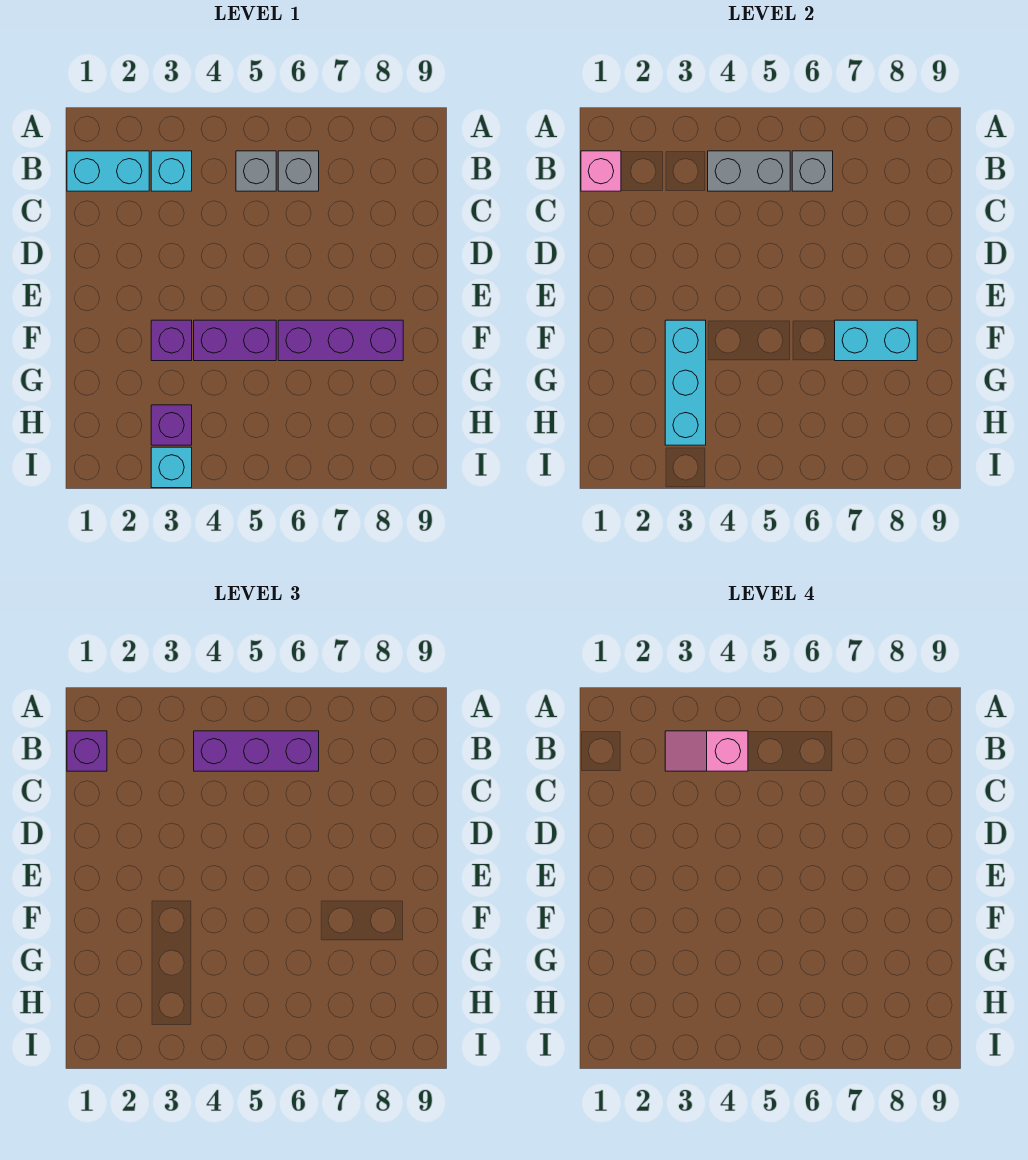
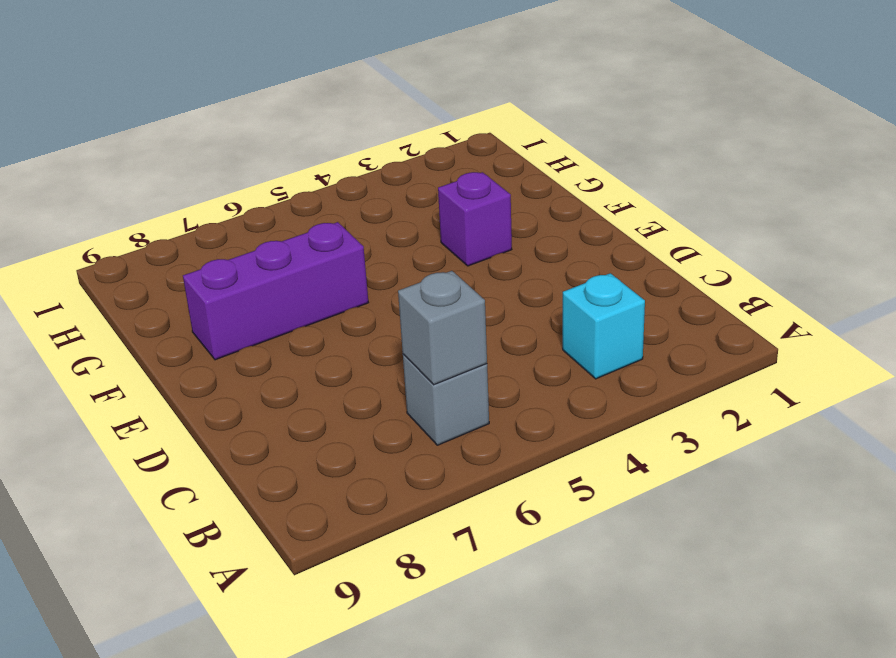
none -> cyan 1x2 brick [67,151,149,191]
none -> grey 1x1 brick [236,151,276,191]
none -> purple 1x2 brick [194,320,276,361]

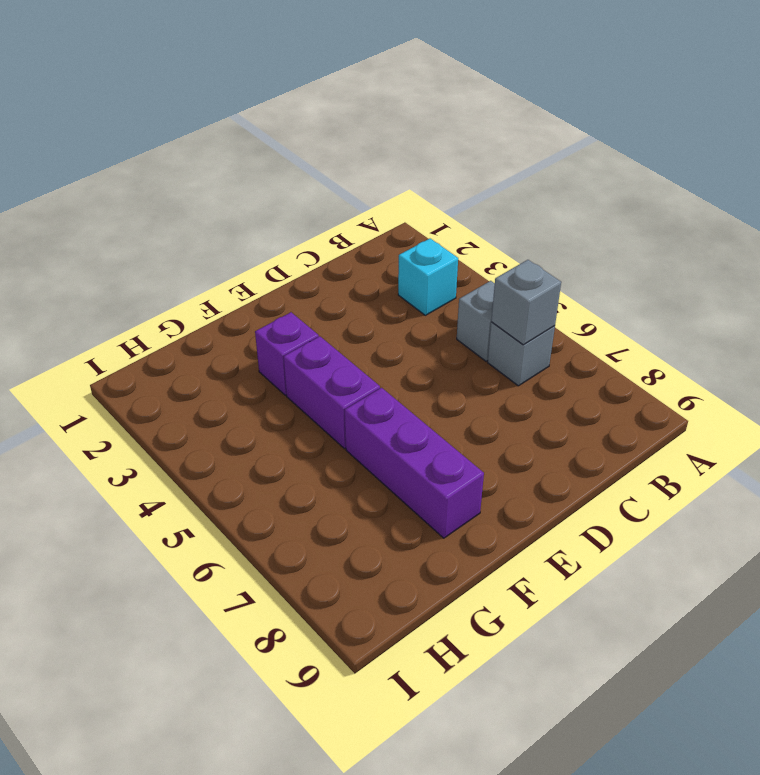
none -> cyan 1x2 brick [67,151,149,191]
none -> purple 1x1 brick [151,405,192,445]
none -> cyan 1x1 brick [151,447,192,488]

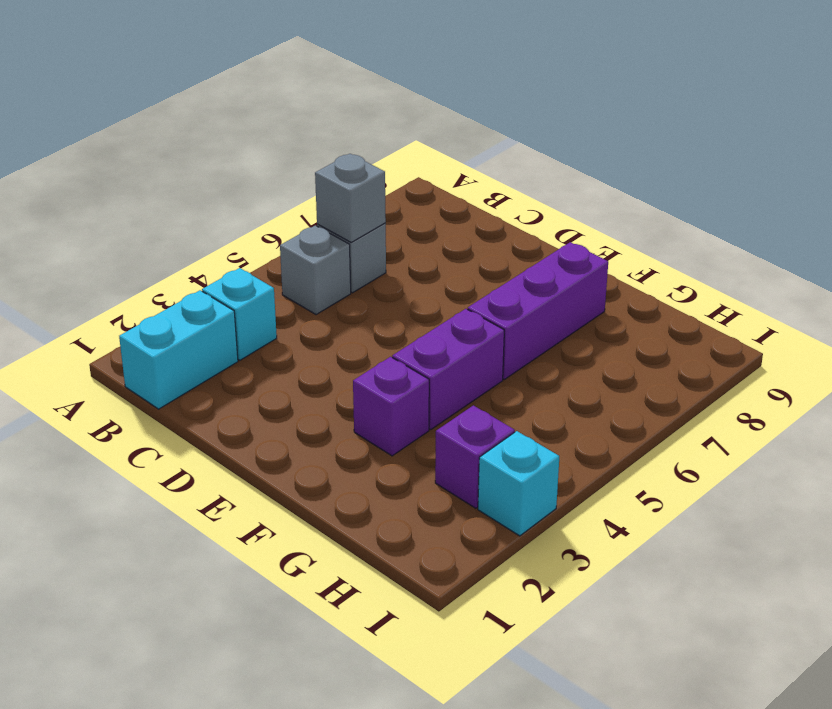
none -> pink 1x1 brick [581,151,621,191]
none -> grey 1x2 brick [708,151,790,191]
none -> cyan 1x3 brick [665,320,706,445]

